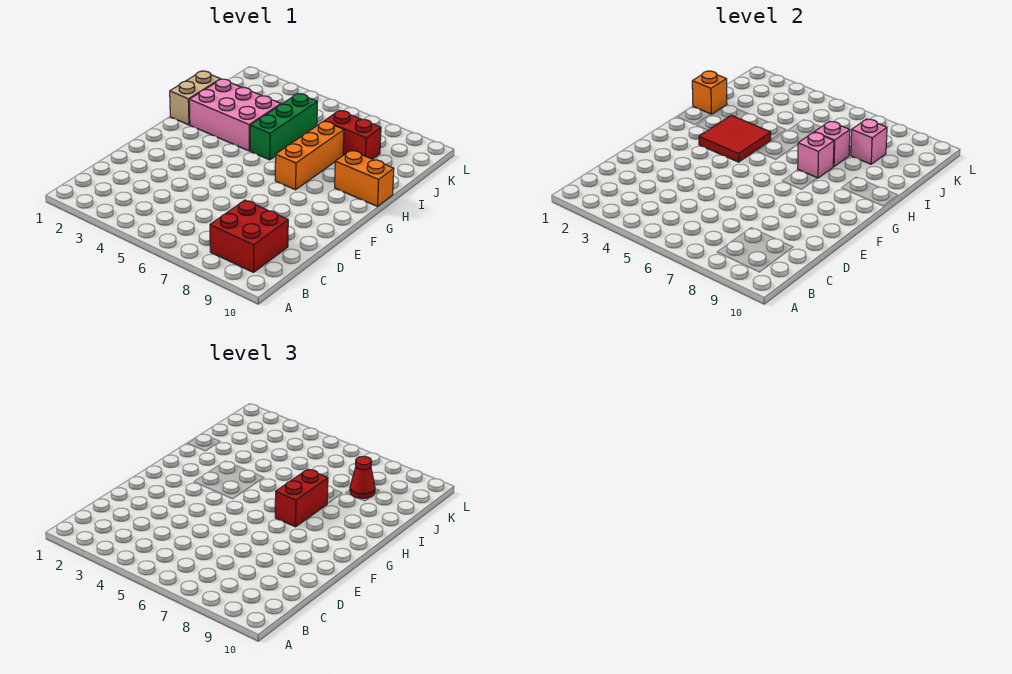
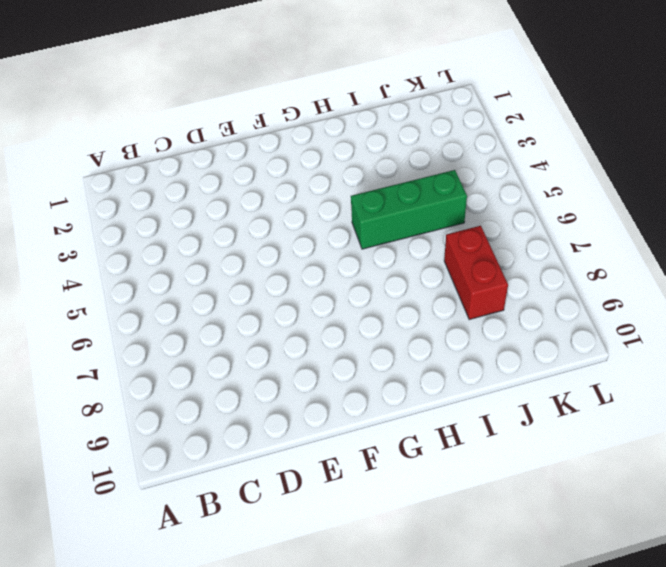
none -> red 2x2 brick [210,200,288,272]
none -> orange 1x3 brick [275,121,344,190]
none -> tan 1x2 brick [170,71,220,125]

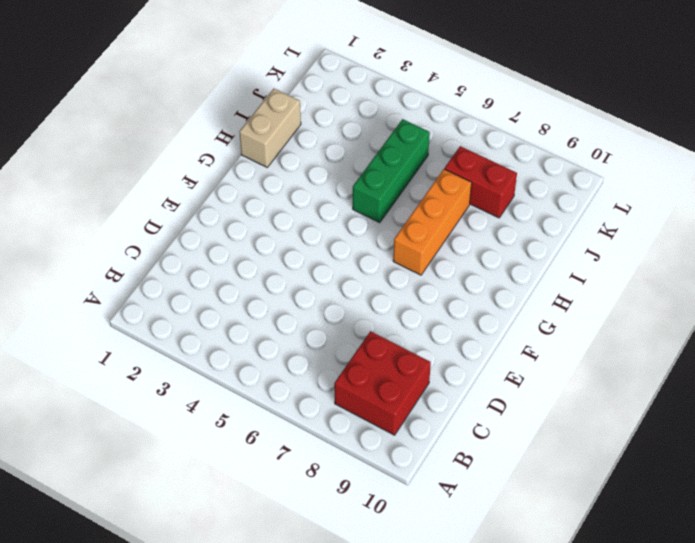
none -> pink 2x3 brick [189,79,281,151]
none -> orange 1x2 brick [335,150,394,206]
none -> red 2x2 tile [699,115,771,162]

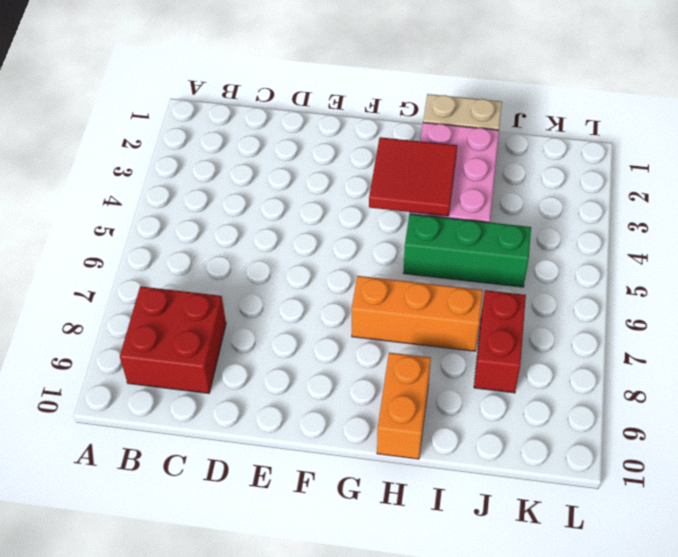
none -> pink 1x1 brick [798,132,834,178]
none -> orange 1x1 brick [692,71,727,114]
none -> pink 1x1 brick [814,121,850,167]

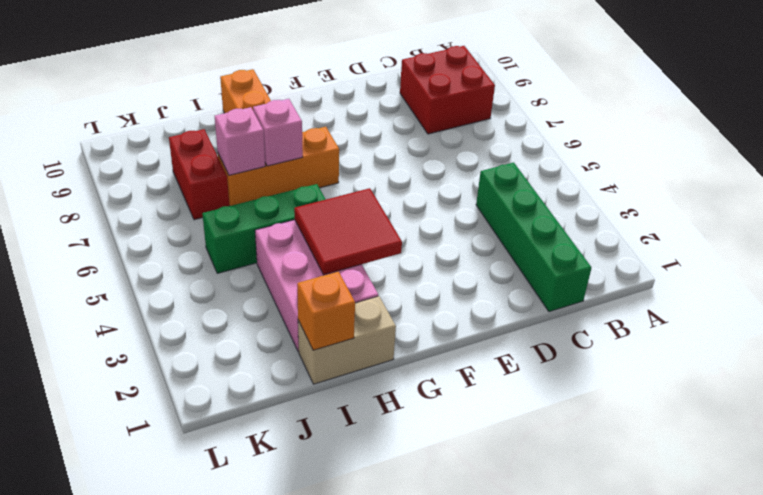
green 1x4 brick [476,162,592,312] -> none
none -> pink 1x1 brick [851,119,887,164]
none -> red 1x2 brick [275,469,328,527]
none -> red 1x1 cone [350,456,375,498]

